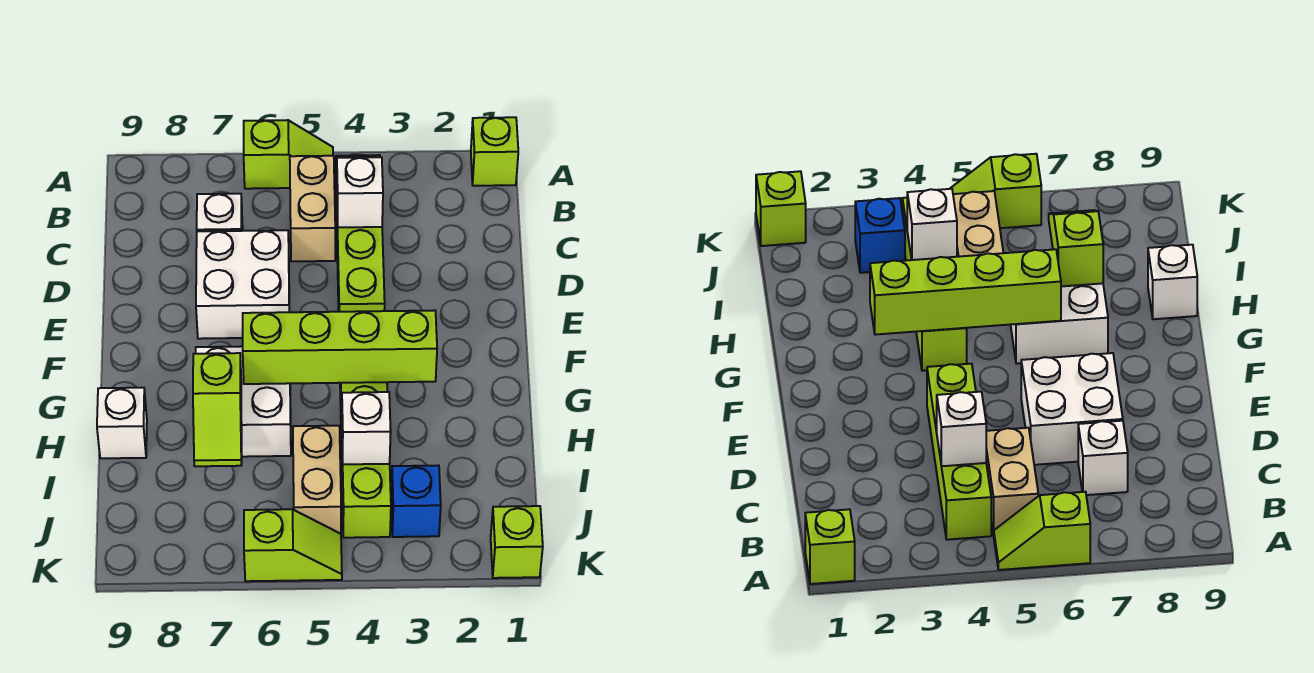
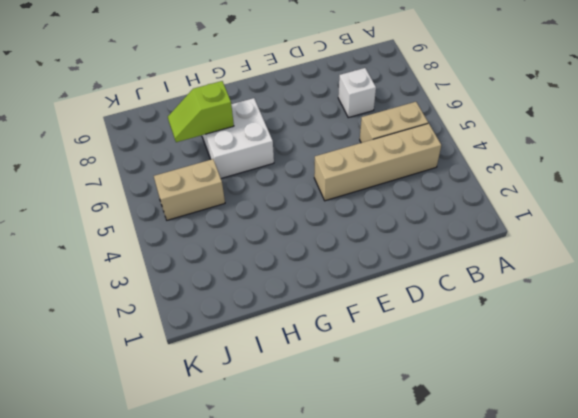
tan 1x4 brick [314,123,441,201] -> lime 1x4 brick [336,155,385,312]
none -> lime 1x1 brick [471,117,518,186]
none -> lime 1x2 slope [244,120,333,189]
none -> white 2x2 brick [196,230,289,339]

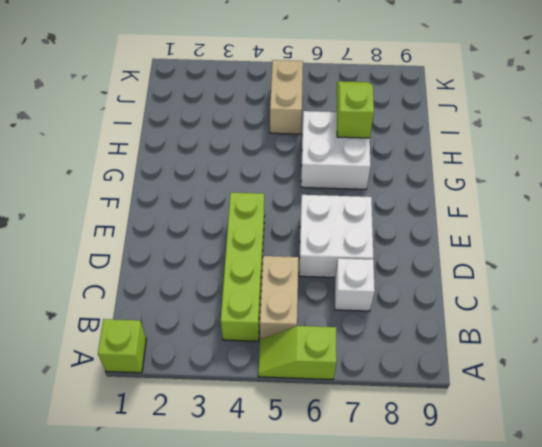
none -> lime 1x4 brick [340,382,391,538]
none -> white 1x1 brick [97,388,147,458]
none -> blue 1x1 brick [391,465,441,537]

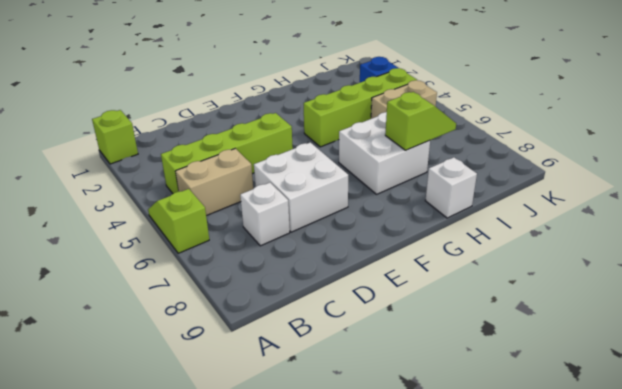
none -> lime 1x1 brick [491,506,543,578]
none -> lime 1x2 slope [244,509,342,581]
none -> white 1x1 brick [337,157,383,227]

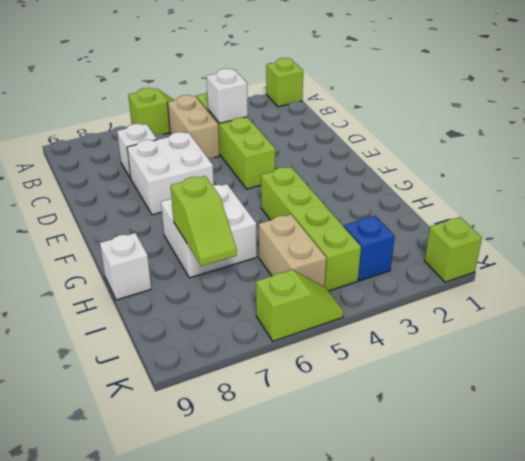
none -> lime 1x4 brick [243,310,437,384]
none -> white 1x1 brick [342,392,391,464]

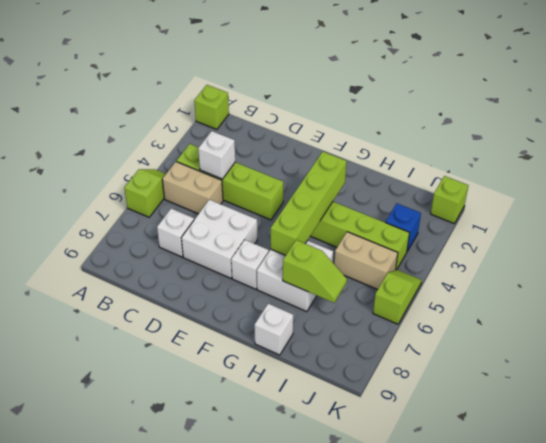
white 1x1 brick [231,240,269,289] -> white 1x1 brick moved to [342,392,391,464]

